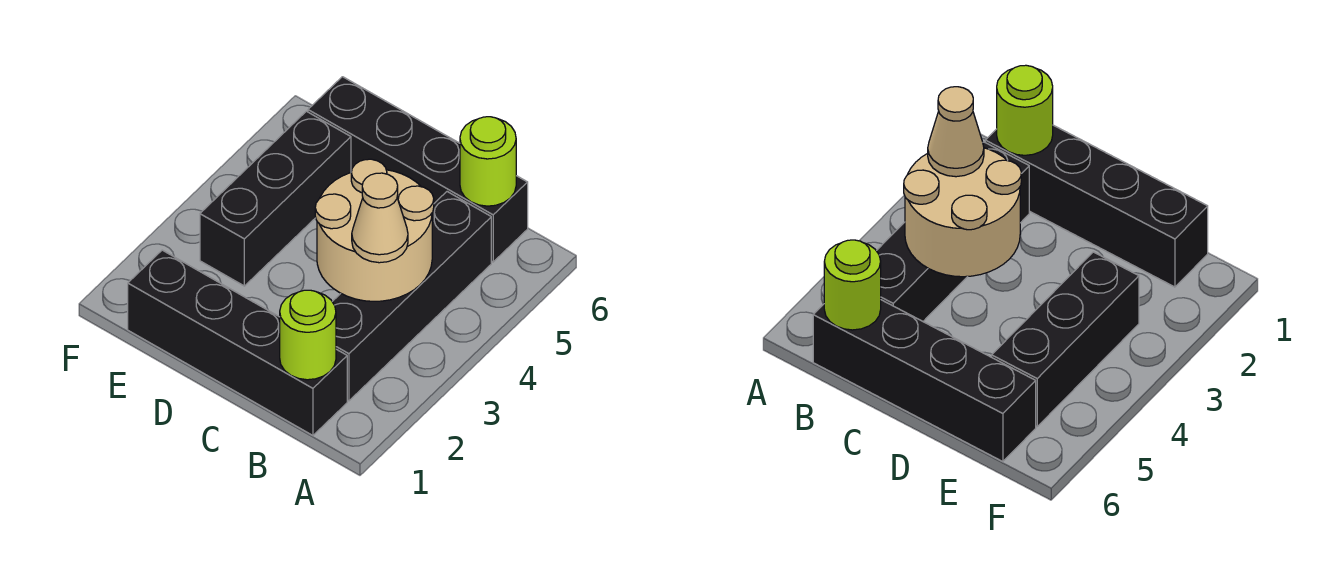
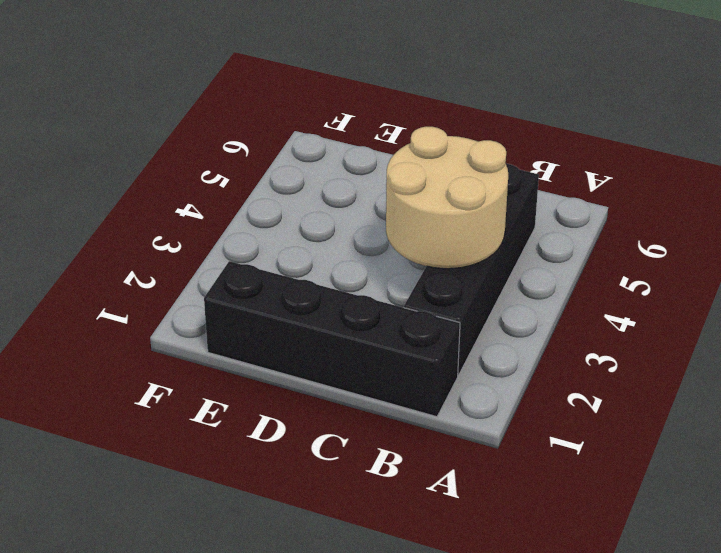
none -> black 1x4 brick [308,77,528,262]
none -> black 1x3 brick [200,111,351,286]

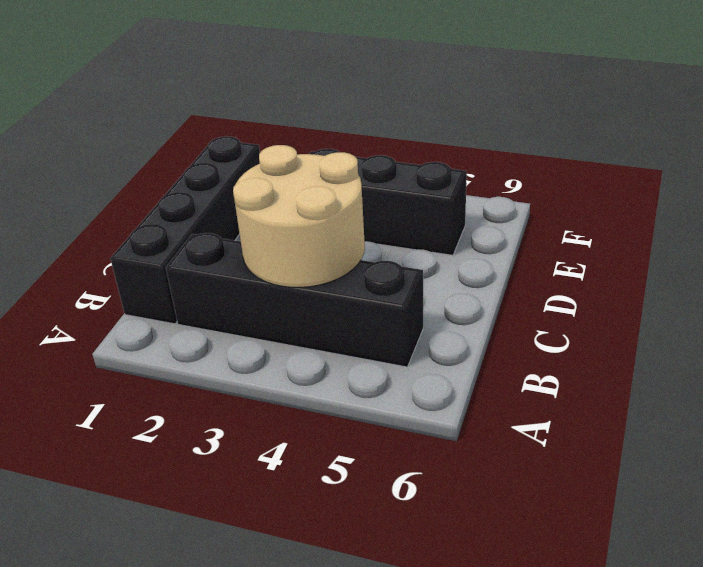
none -> black 1x4 brick [308,77,528,262]
none -> lime 1x1 round brick [280,290,336,380]

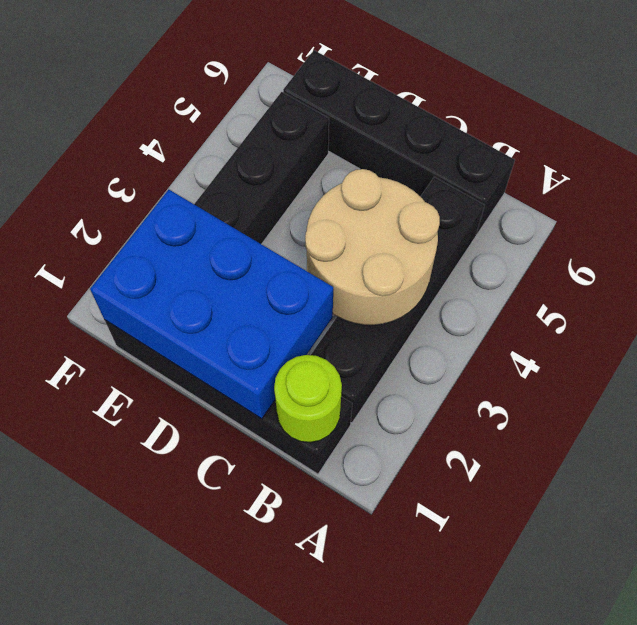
blue 2x3 brick [90,190,333,419] -> none
none -> lime 1x1 round brick [460,117,516,206]
none -> tan 1x1 cone [352,173,408,263]

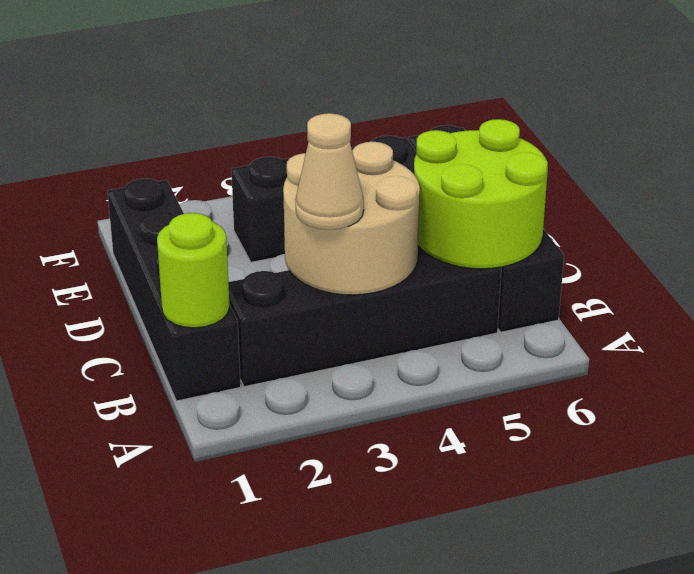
lime 2x2 round brick [414,119,548,269] -> lime 1x1 round brick [460,117,516,206]

